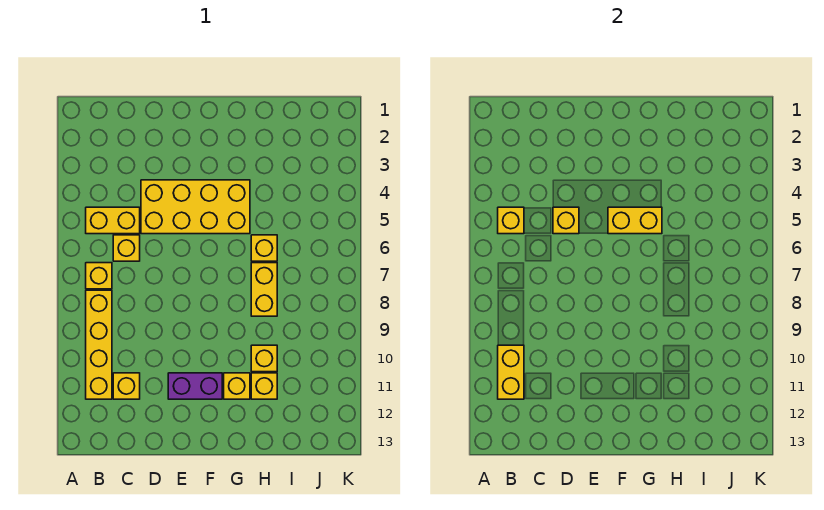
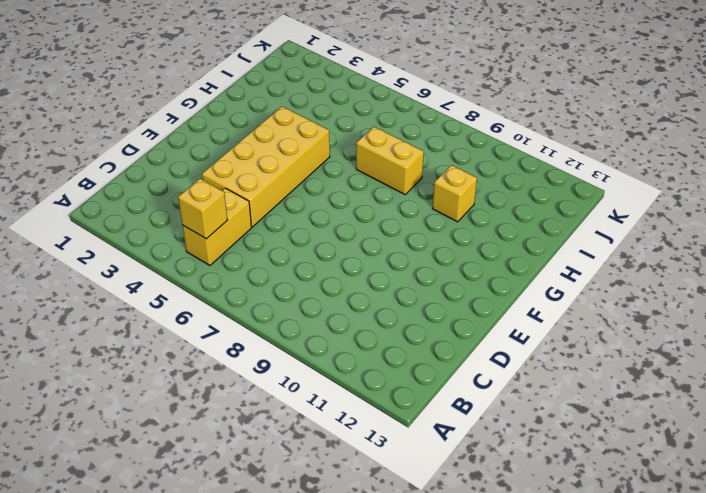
none -> yellow 1x1 brick [86,263,112,289]
none -> yellow 1x4 brick [86,290,112,399]
none -> yellow 1x1 brick [113,235,140,261]

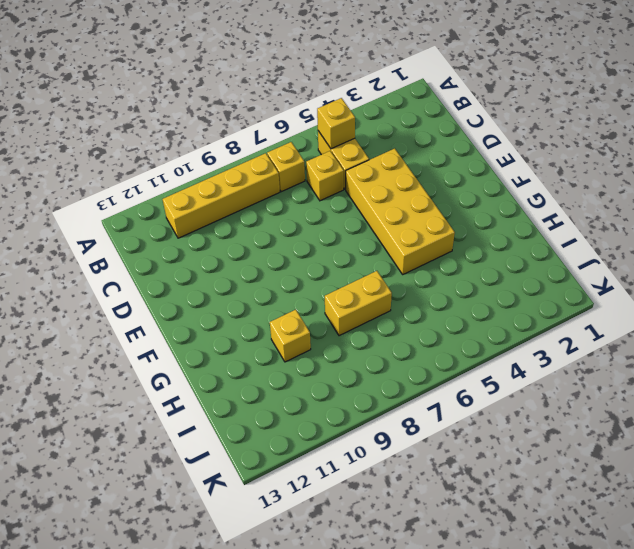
none -> yellow 1x1 brick [113,373,140,399]
none -> purple 1x2 brick [168,373,222,399]
none -> yellow 1x1 brick [224,373,250,399]

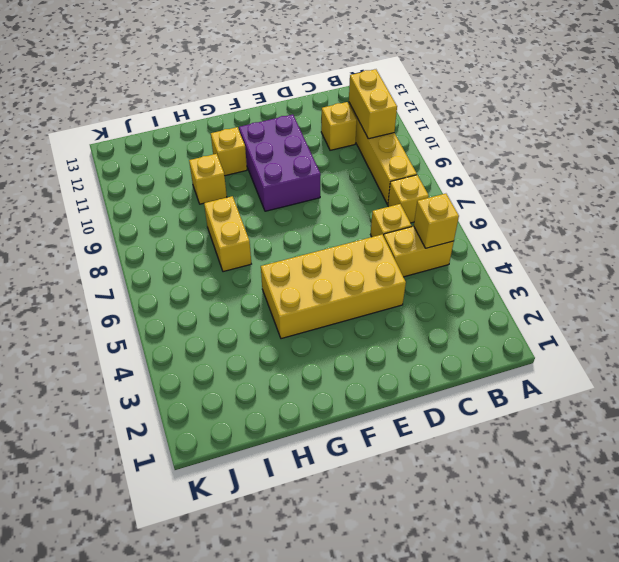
purple 2x3 brick [239,114,321,211] -> purple 1x2 brick [168,373,222,399]
none -> yellow 1x1 brick [251,235,277,261]
none -> yellow 1x1 brick [251,373,277,399]
none -> yellow 1x1 brick [553,207,579,234]

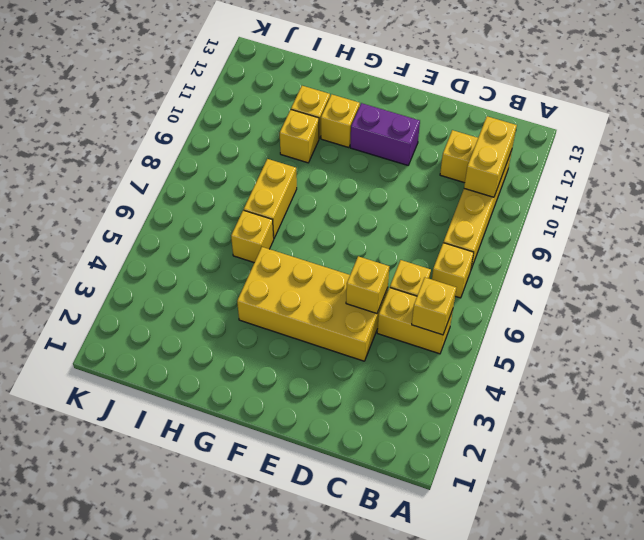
none -> yellow 1x2 brick [608,207,662,234]

